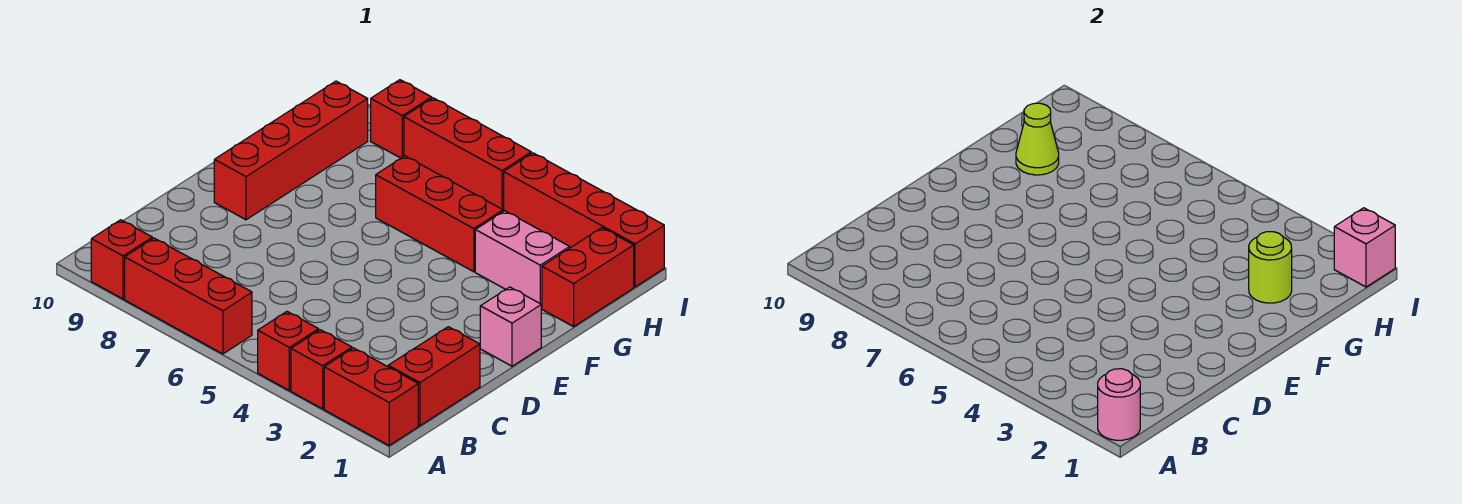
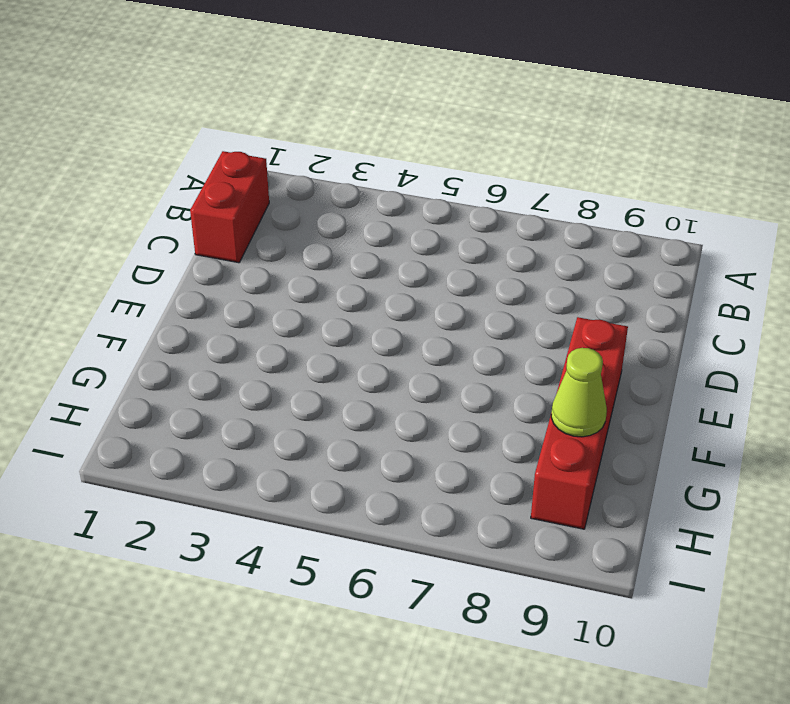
none -> red 1x2 brick [324,348,418,445]
none -> red 1x1 brick [291,330,352,409]
none -> red 1x1 brick [258,312,319,391]

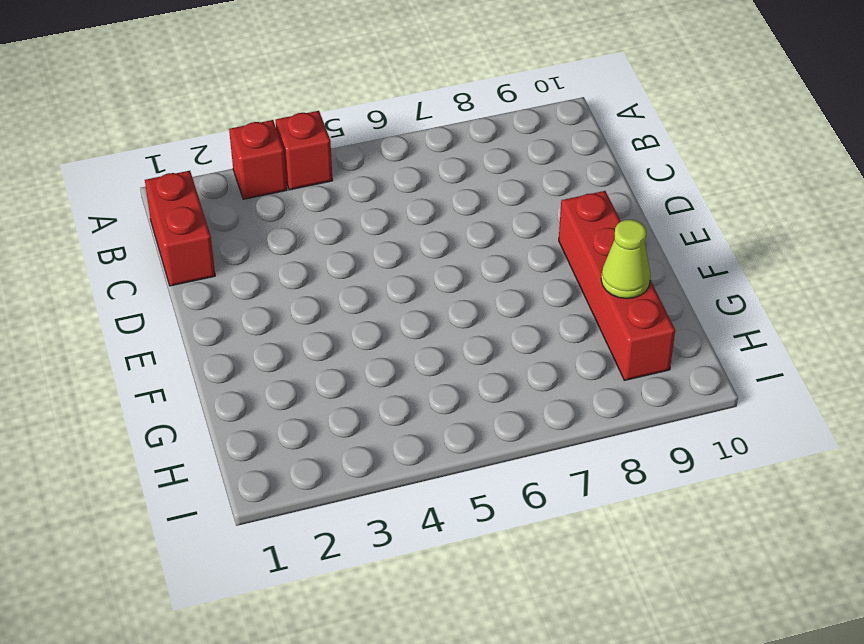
none -> red 1x2 brick [324,348,418,445]
none -> red 1x3 brick [125,238,252,354]
none -> red 1x1 brick [91,220,152,299]

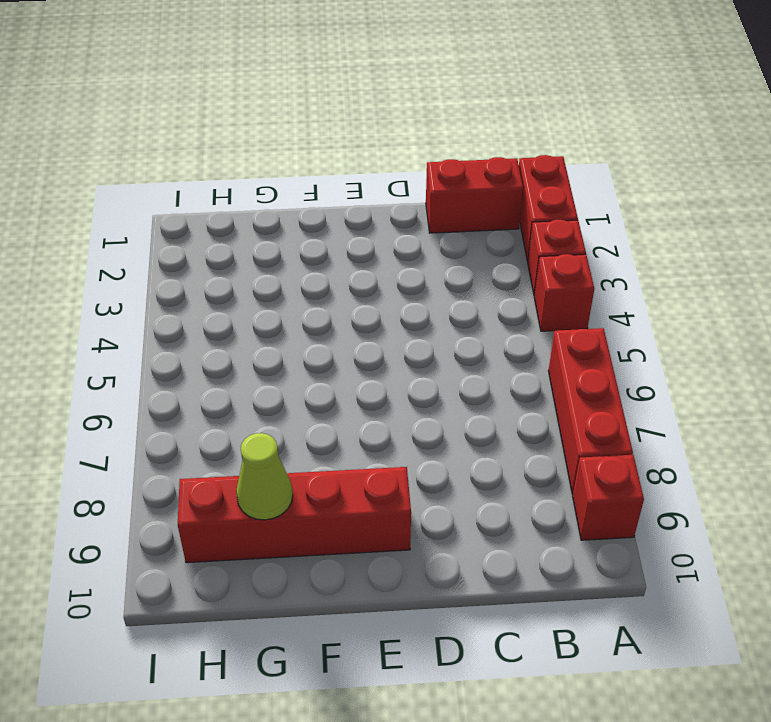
none -> pink 1x1 brick [480,287,541,366]
none -> red 1x2 brick [542,228,634,327]
none -> pink 1x2 brick [475,211,570,308]

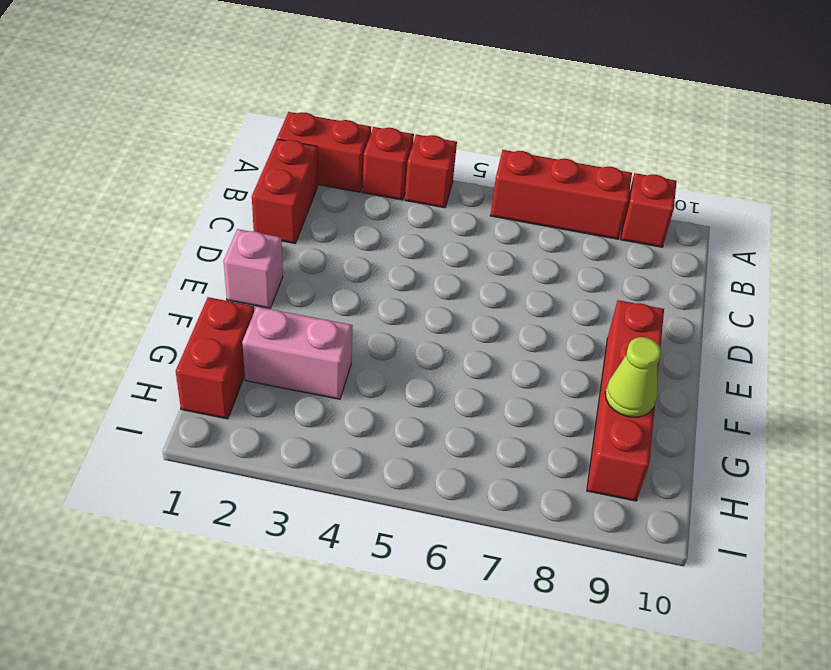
none -> red 1x3 brick [376,156,503,272]
none -> red 1x4 brick [504,153,664,287]
none -> red 1x3 brick [404,98,531,211]

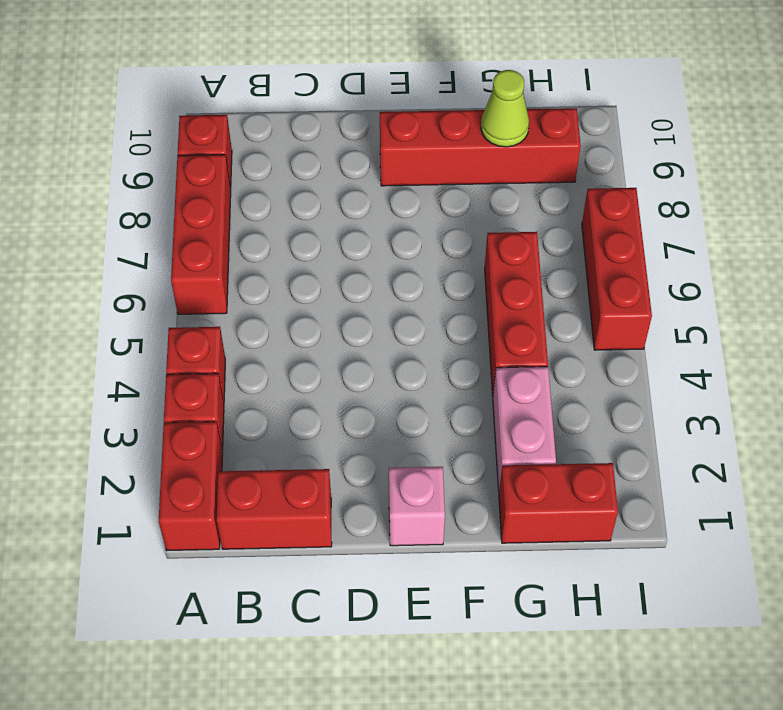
none -> red 1x4 brick [504,153,664,287]
none -> red 1x1 brick [371,80,432,158]
none -> pink 1x1 round brick [1098,369,1140,440]

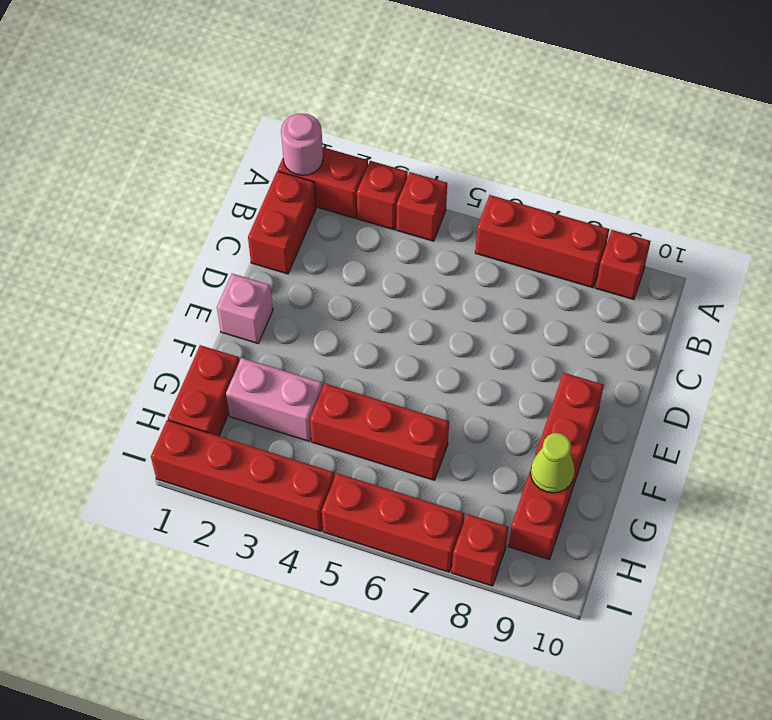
none -> lime 1x1 round brick [1249,232,1292,303]
none -> pink 1x1 brick [1334,208,1395,287]

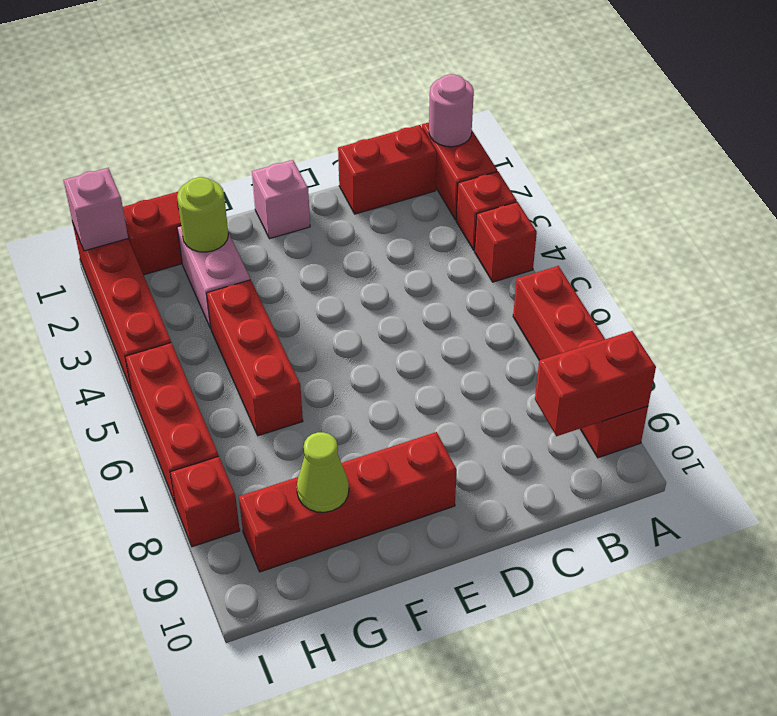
red 1x2 brick [535,331,656,436] -> none

